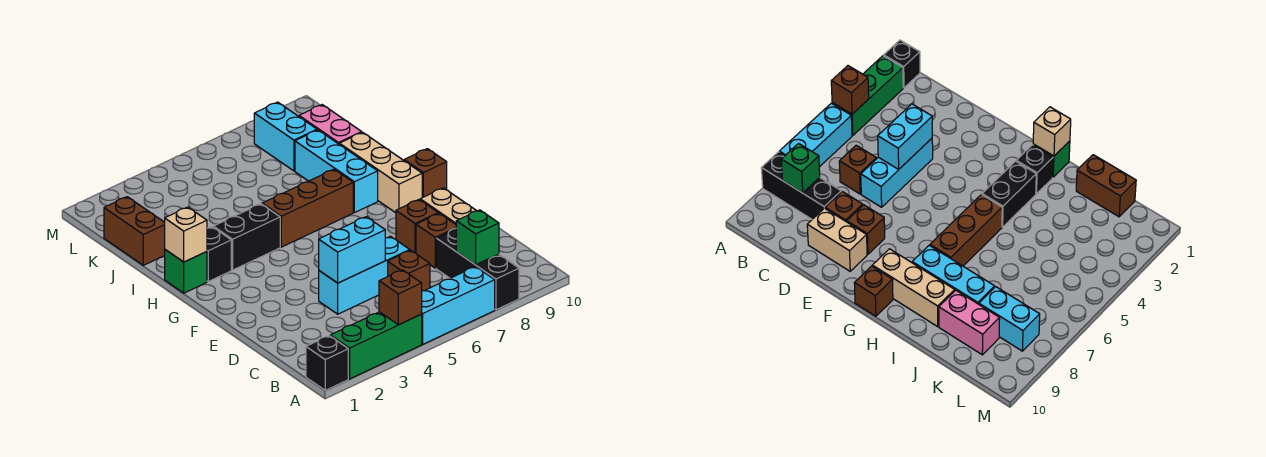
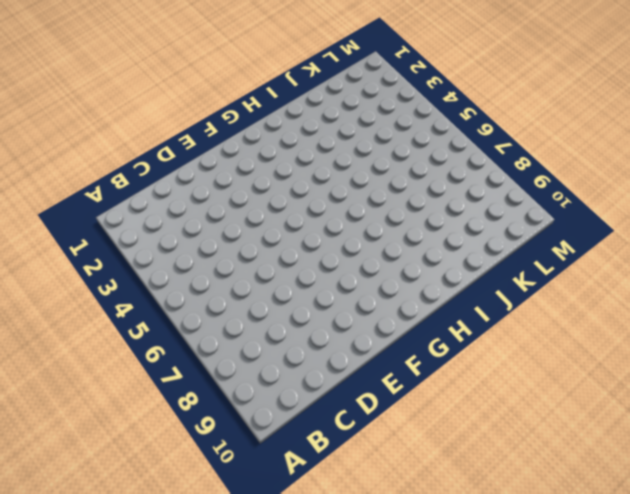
none -> black 1x1 brick [306,336,348,390]
none -> green 1x3 brick [330,312,422,379]
none -> cyan 1x3 brick [422,267,495,344]

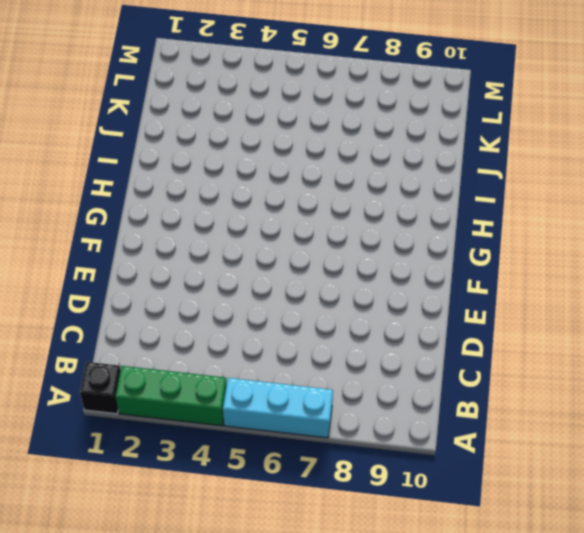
none -> black 1x3 brick [436,228,519,310]
none -> brown 1x1 brick [388,250,430,291]
none -> cyan 1x3 brick [319,236,410,314]

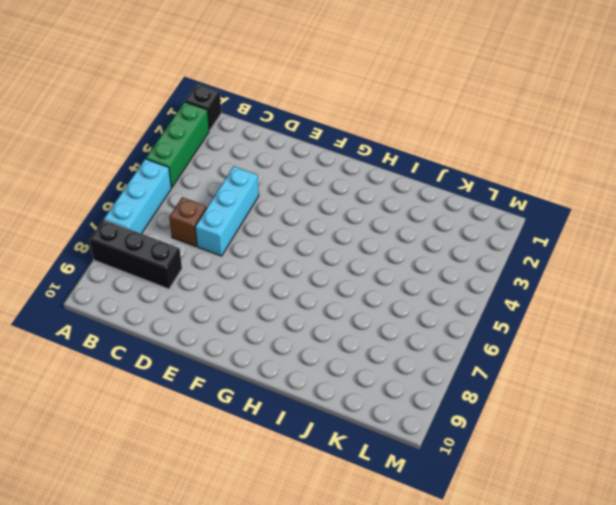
none -> brown 1x1 brick [416,213,456,268]
none -> tan 1x2 brick [420,188,476,224]
none -> brown 1x1 brick [396,200,438,253]

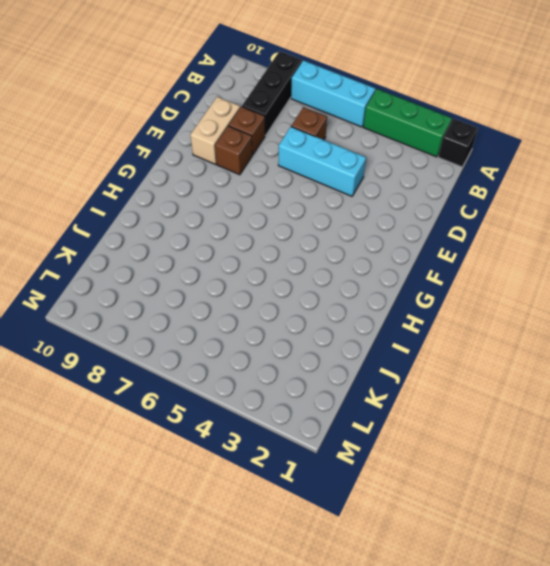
none -> tan 1x3 brick [339,132,422,213]
none -> brown 1x1 brick [404,149,447,198]
none -> green 1x1 brick [165,250,207,293]

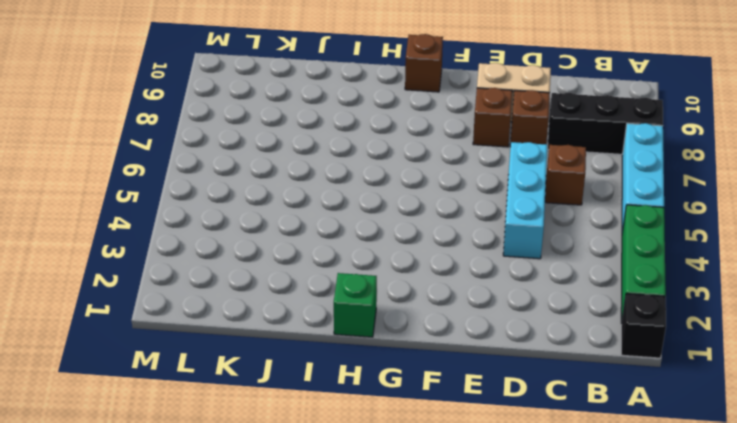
none -> tan 1x3 brick [339,132,422,213]
none -> black 1x1 brick [207,227,231,282]
none -> black 1x2 brick [213,204,280,270]

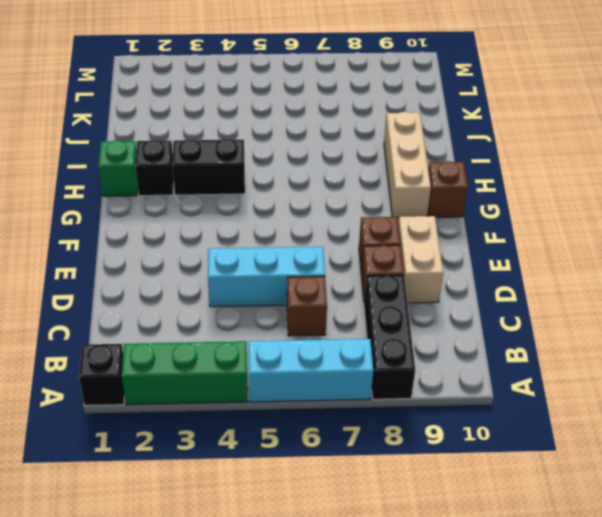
none -> brown 1x3 brick [262,169,353,247]
none -> cyan 1x3 brick [295,130,378,213]
none -> brown 1x2 brick [104,197,165,265]

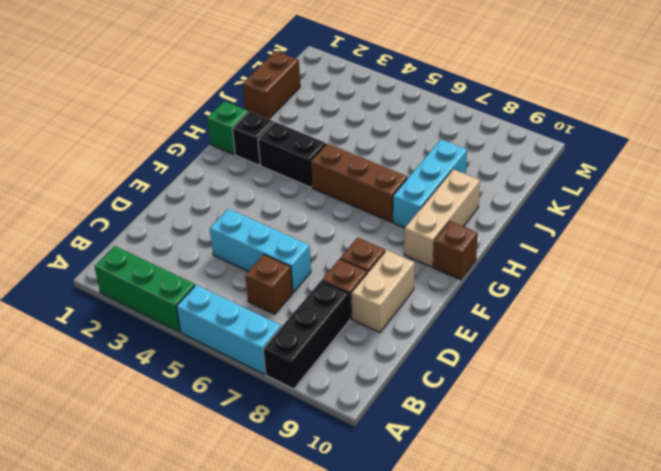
none -> black 1x1 brick [306,336,348,390]
none -> pink 1x2 brick [299,105,362,144]
none -> cyan 1x2 brick [254,102,317,171]

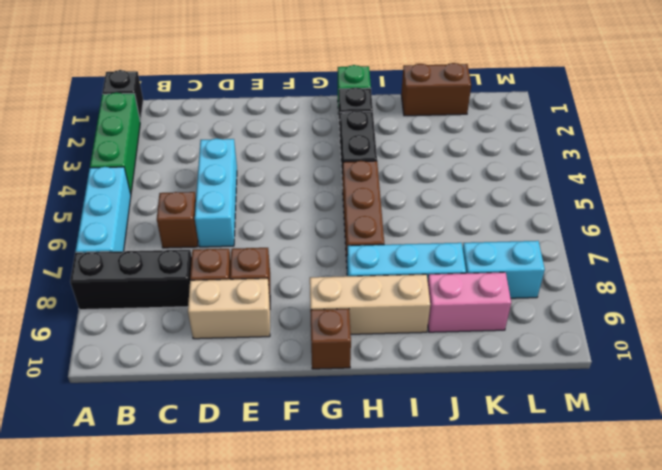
none -> brown 1x1 brick [379,270,422,325]
none -> green 1x1 brick [456,210,499,265]
none -> cyan 1x2 brick [319,217,385,283]

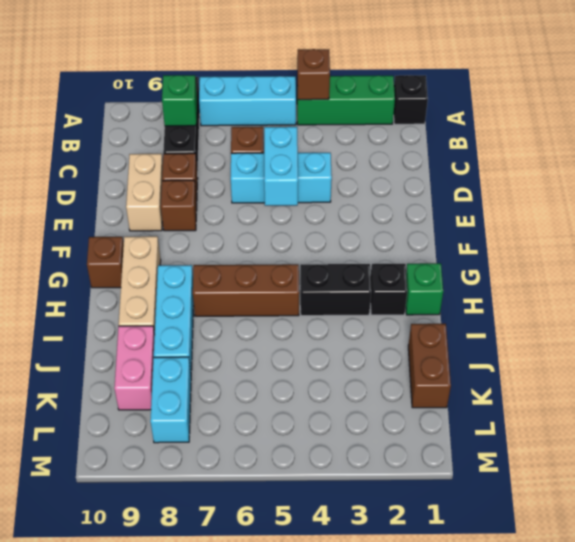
cyan 1x2 brick [264,127,298,206] -> cyan 1x2 brick turned to [319,217,385,283]
none -> tan 1x1 brick [165,207,207,262]

